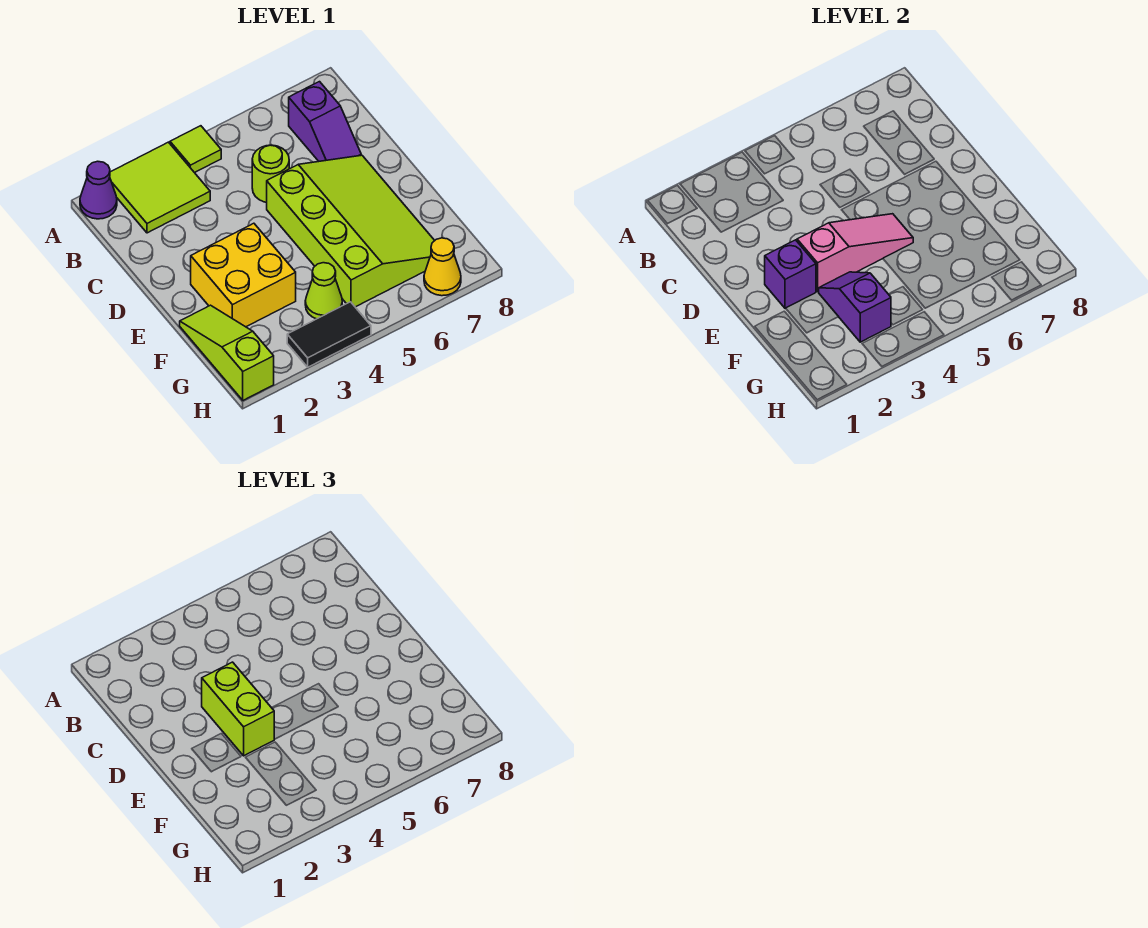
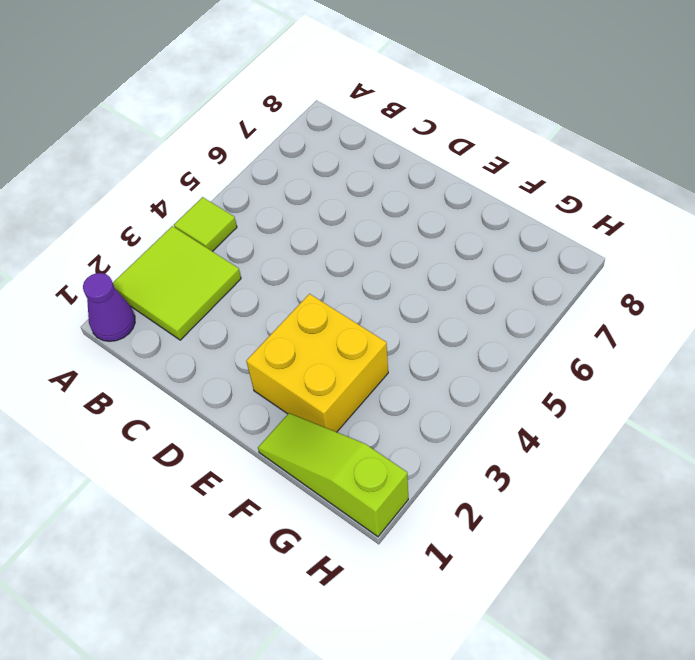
none -> purple 1x2 slope [289,82,361,161]
none -> lime 1x1 round brick [252,145,289,202]
none -> lime 3x4 slope [267,155,435,307]

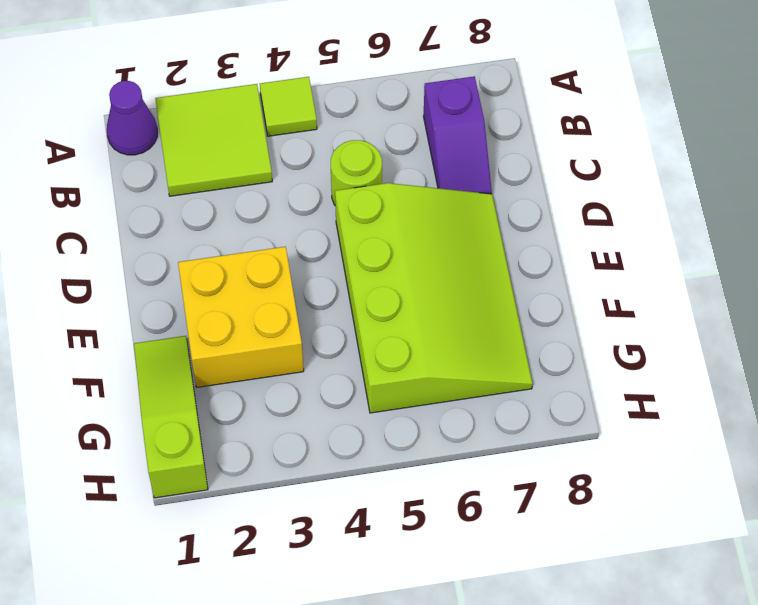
none -> lime 1x1 cone [305,263,342,319]
none -> black 1x2 tile [287,302,371,367]
none -> yellow 1x1 cone [424,238,461,296]

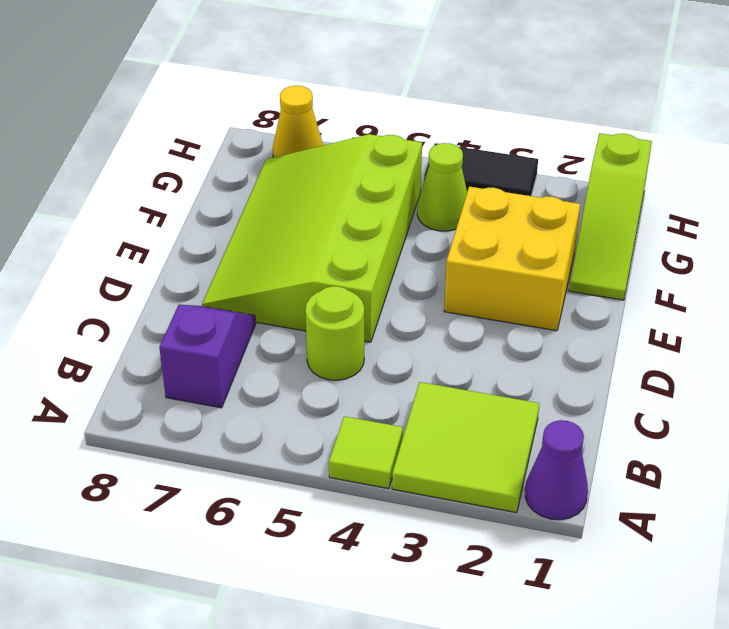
none -> purple 1x1 brick [765,240,816,308]
none -> pink 1x3 slope [797,214,913,291]
none -> purple 1x2 slope [819,272,891,342]

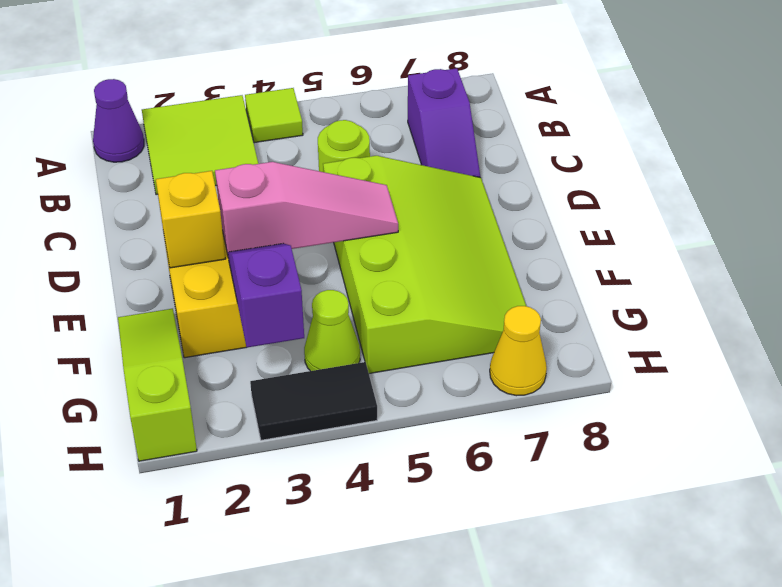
yellow 1x1 brick [156,171,225,268] -> purple 1x1 brick [765,240,816,308]
none -> lime 1x2 brick [202,662,274,756]

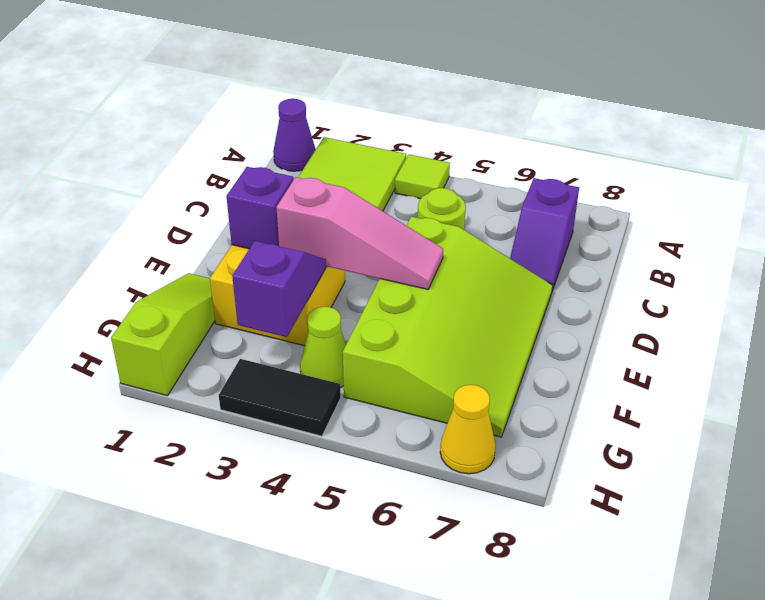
none -> lime 1x2 brick [202,662,274,756]

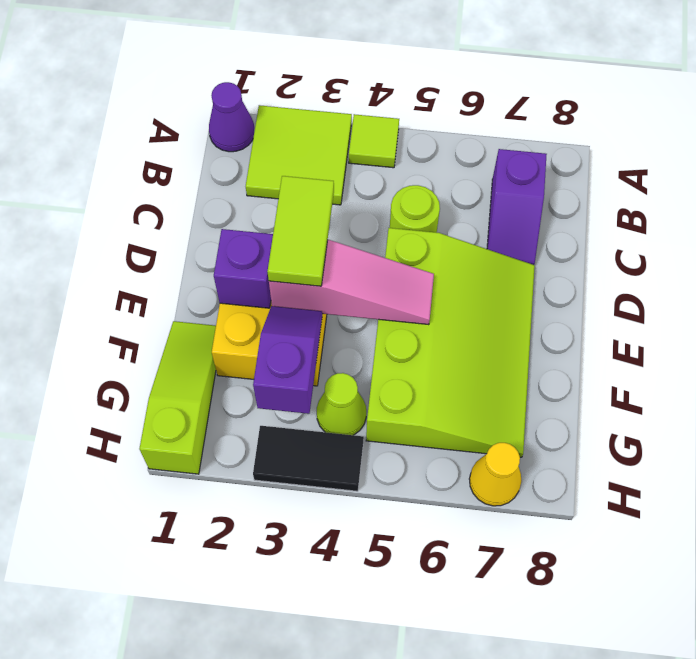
lime 1x2 tile [267,176,334,286] -> lime 1x2 brick [202,662,274,756]

